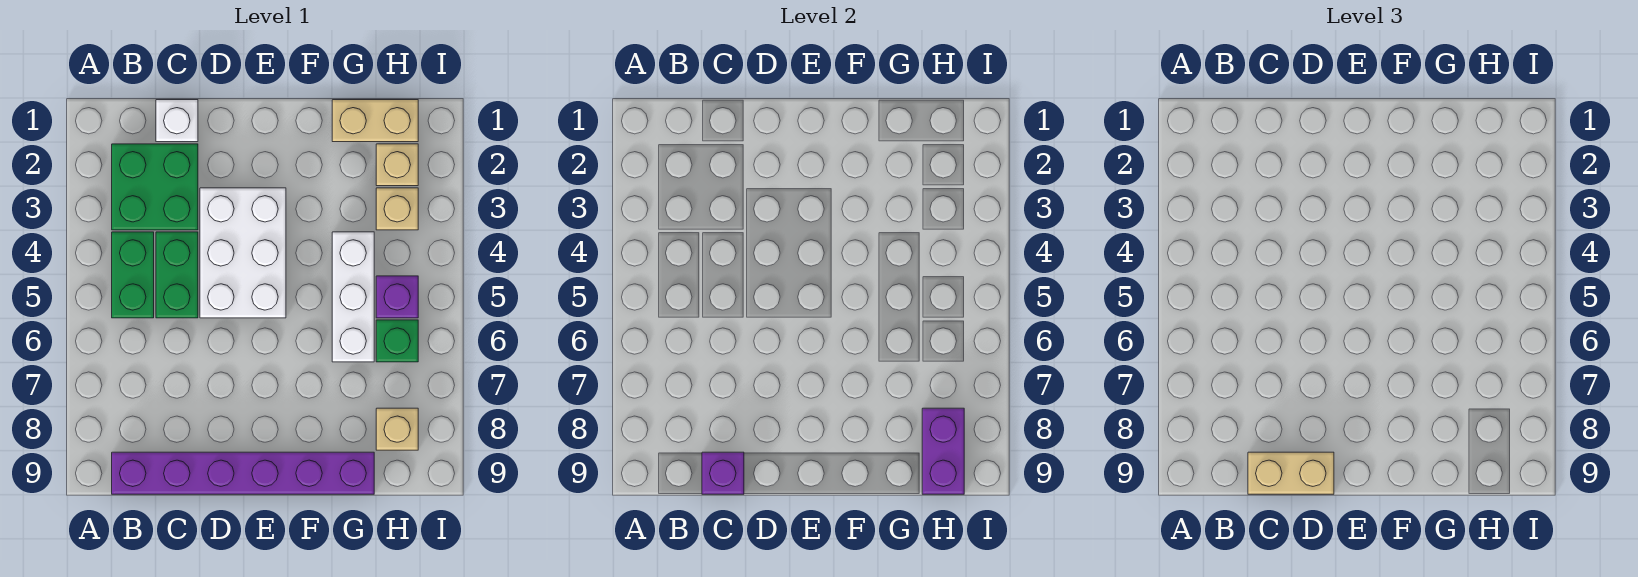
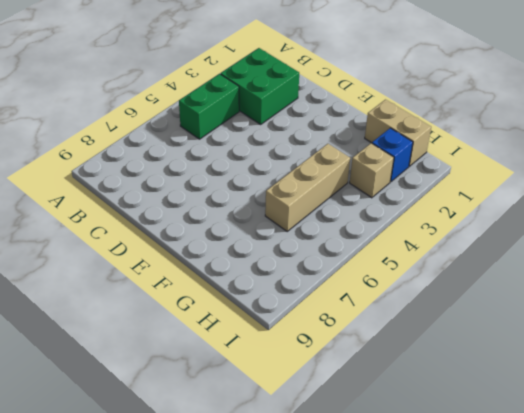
tan 1x3 brick [265,144,350,231] -> white 1x3 brick [332,232,374,362]
blue 1x1 brick [372,128,413,182] -> tan 1x1 brick [376,144,418,186]
none -> purple 1x6 brick [112,452,374,494]
none -> white 1x1 brick [156,100,198,142]
none -> green 1x2 brick [156,232,198,318]

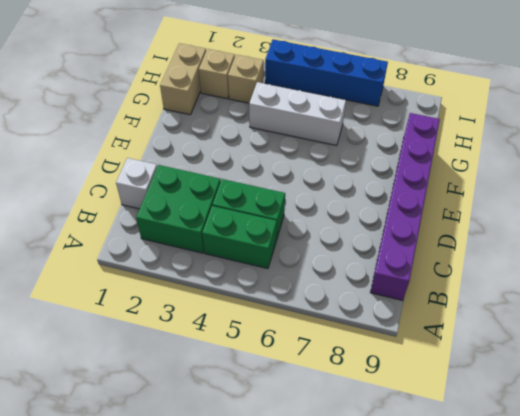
blue 1x4 brick [265,40,388,106] -> none
none -> white 2x3 brick [200,188,286,318]
none -> purple 1x1 brick [376,276,418,318]
none -> green 1x1 brick [376,320,418,362]

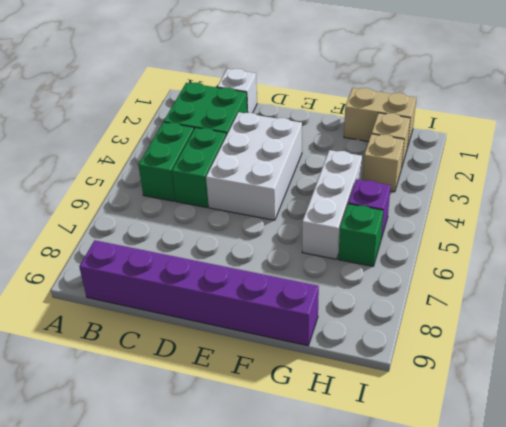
none -> tan 1x1 brick [376,408,418,450]
none -> purple 1x1 brick [702,452,744,494]
none -> purple 1x2 brick [922,408,964,494]

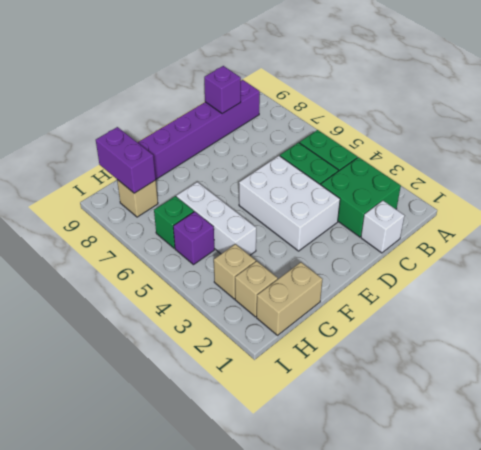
none -> tan 1x2 brick [1248,452,1334,494]

